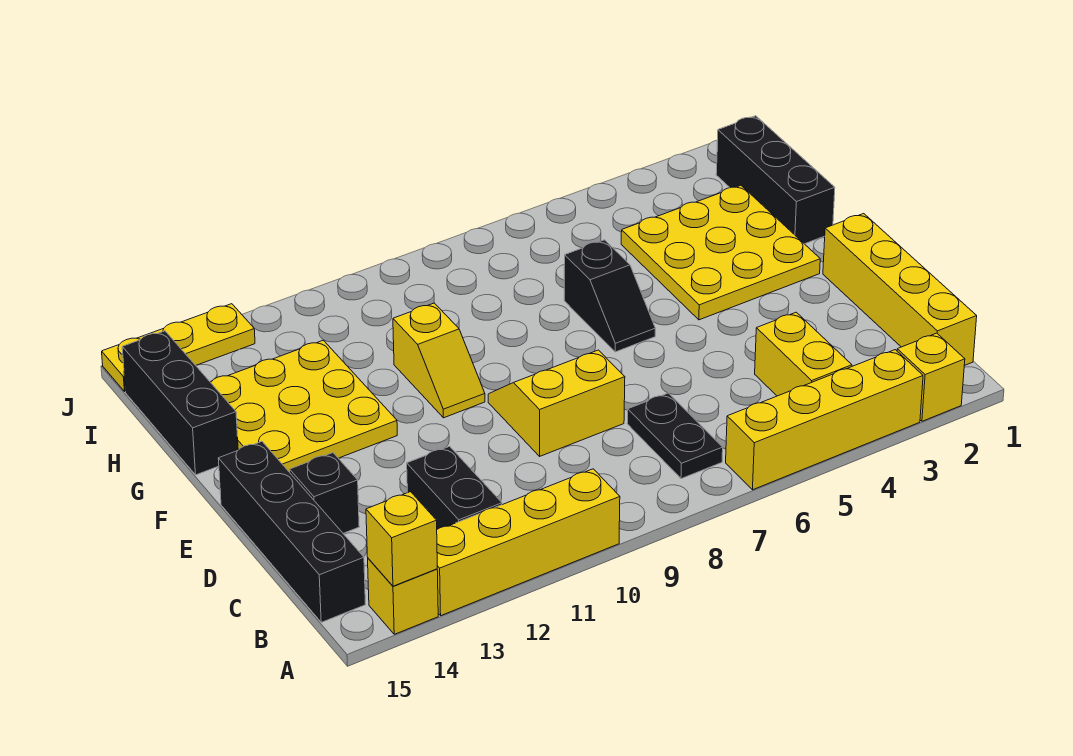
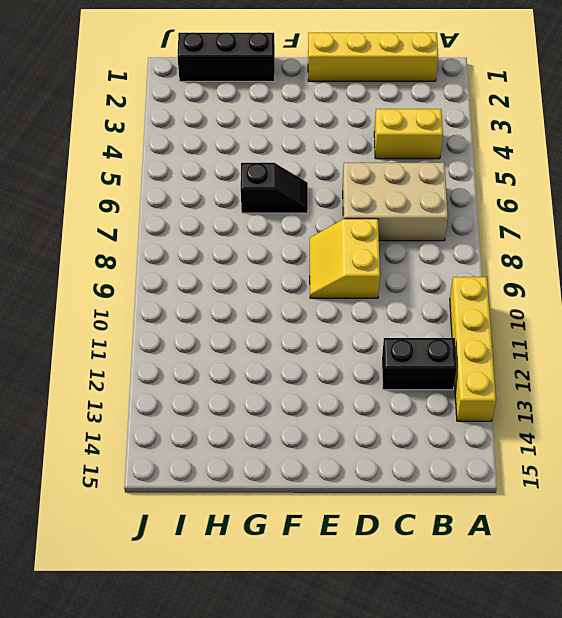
tan 2x3 brick [343,163,448,241] -> black 1x2 plate [627,393,723,479]
none -> yellow 1x1 brick [897,333,965,421]
none -> yellow 1x4 brick [726,350,923,490]
none -> yellow 1x1 brick [368,559,438,634]

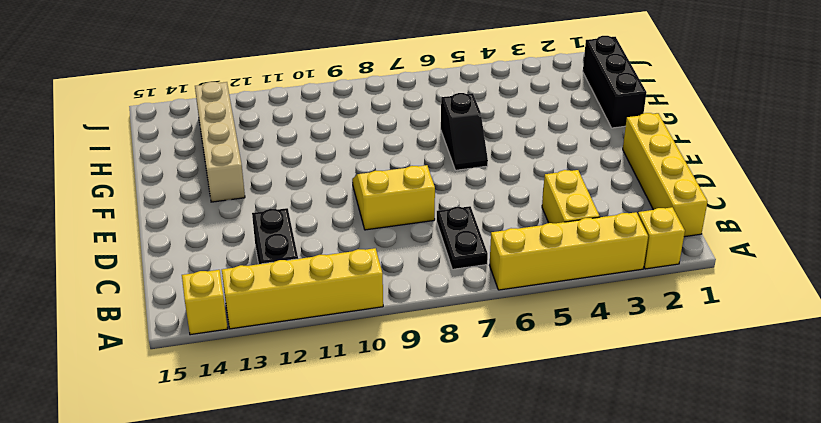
tan 1x4 brick [195,82,245,202] -> yellow 3x3 plate [211,340,397,472]
none -> black 1x4 brick [218,442,365,622]
none -> black 1x1 brick [290,453,359,533]
none -> yellow 3x3 plate [621,186,820,320]

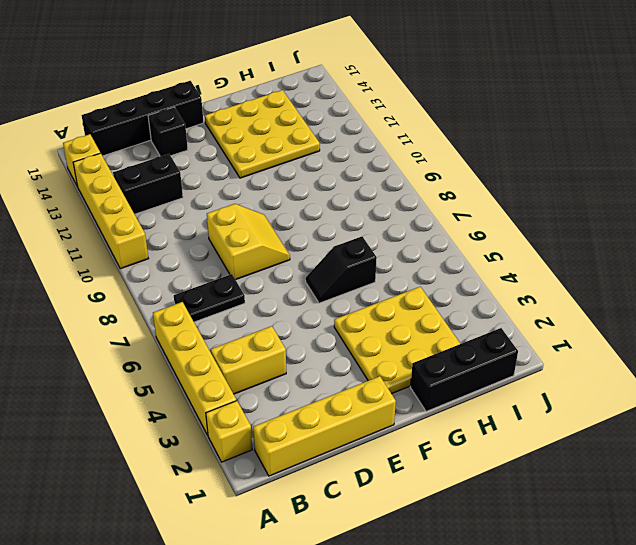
none -> yellow 1x2 slope [393,303,485,418]
none -> black 1x3 brick [122,331,238,475]
none -> yellow 1x3 plate [102,304,255,391]

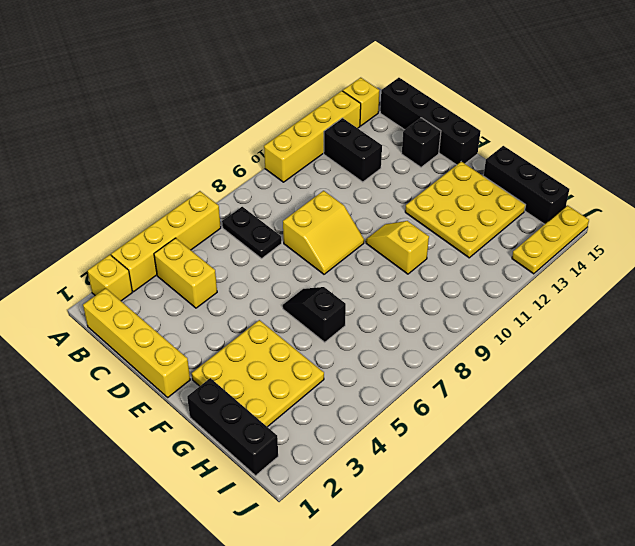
none -> yellow 1x1 brick [366,492,437,586]

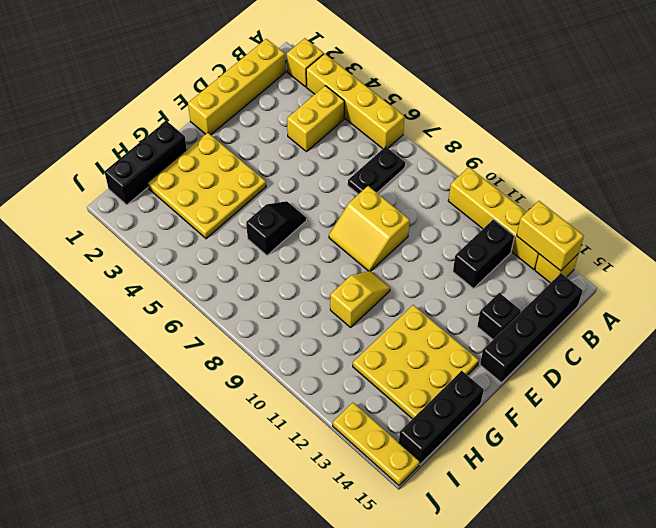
yellow 1x2 brick [517,201,584,271] -> yellow 1x1 brick [366,492,437,586]

